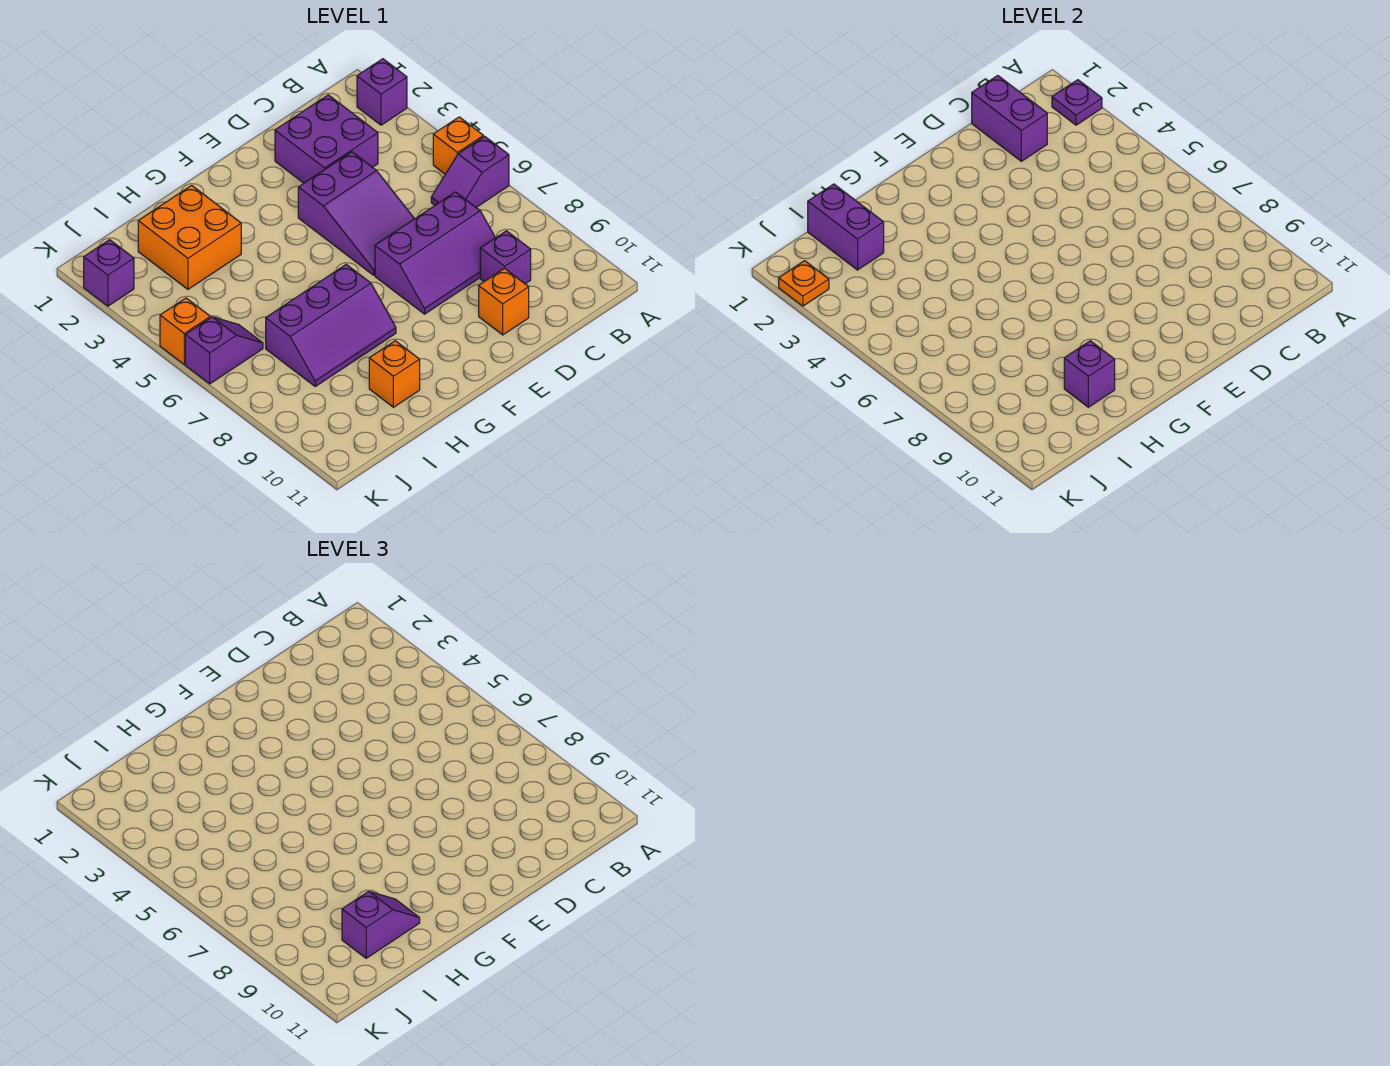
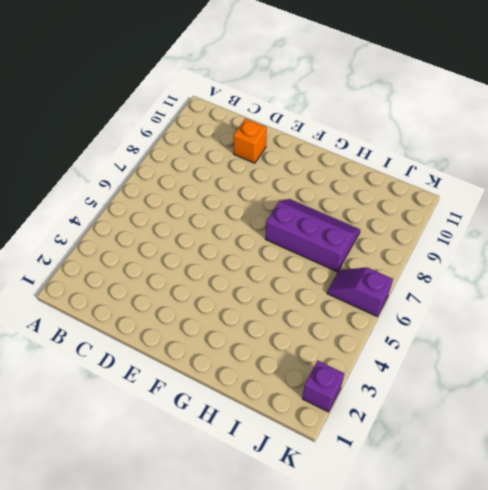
none -> purple 1x1 brick [357,59,407,125]
none -> orange 1x1 brick [433,117,483,174]
none -> purple 1x2 slope [431,136,509,207]

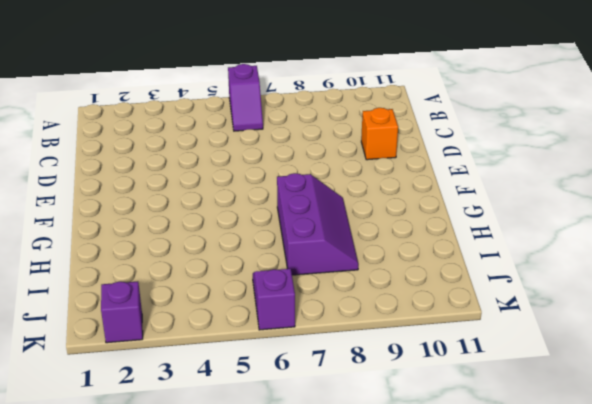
none -> purple 1x1 brick [357,59,407,125]
none -> orange 1x1 brick [433,117,483,174]
none -> purple 2x2 brick [275,95,378,183]

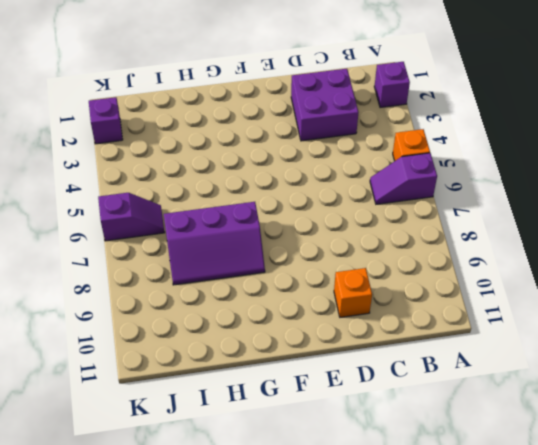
none -> purple 2x3 slope [375,192,495,314]
none -> purple 1x1 brick [480,231,531,284]
none -> purple 2x3 slope [298,152,414,275]

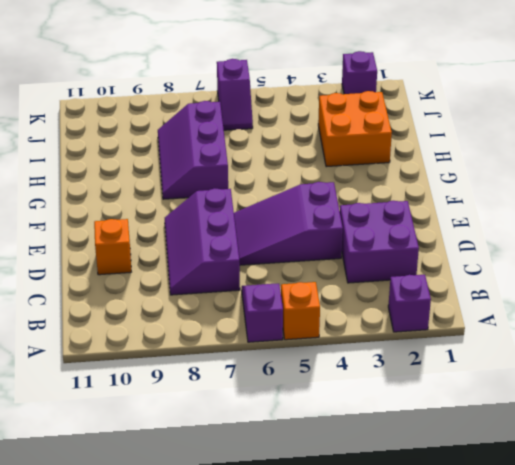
none -> purple 1x1 brick [480,231,531,284]
none -> orange 1x1 brick [369,341,420,407]
none -> orange 1x1 brick [160,298,210,364]

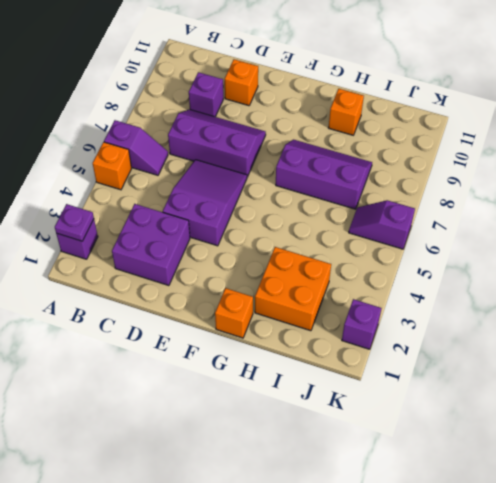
orange 1x1 brick [215,288,253,338] -> orange 1x1 brick moved to [160,298,210,364]
none -> purple 1x2 brick [972,75,1047,161]
none -> purple 1x1 brick [1064,341,1115,407]
none -> purple 1x2 brick [808,184,884,270]

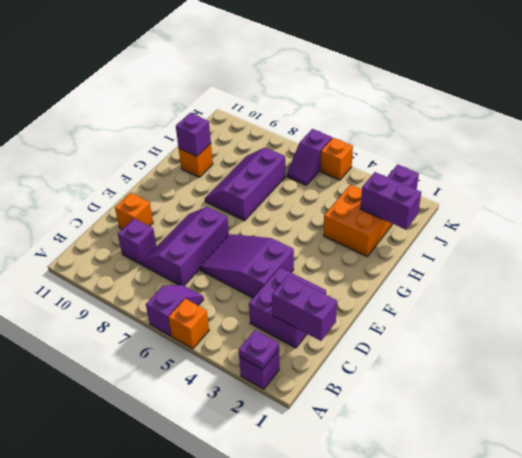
none -> orange 1x1 plate [779,261,829,306]
none -> purple 1x2 slope [342,891,420,958]

